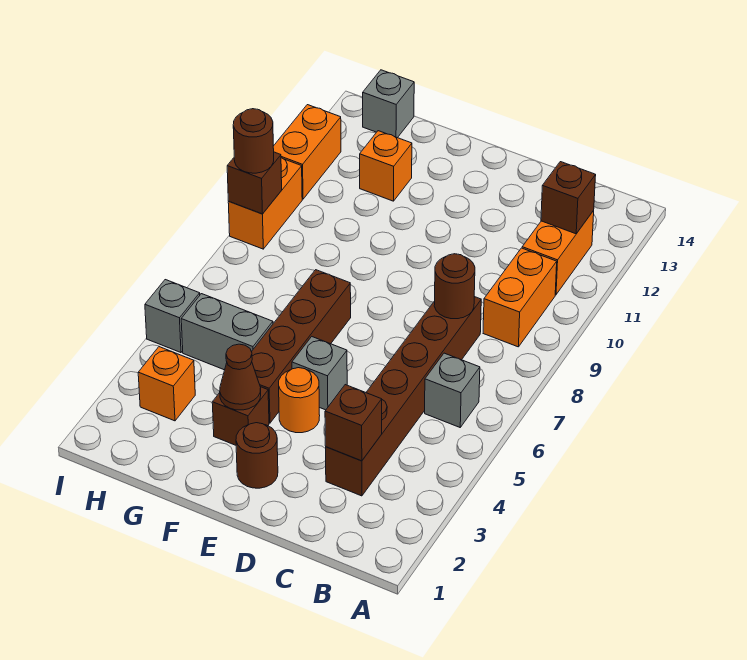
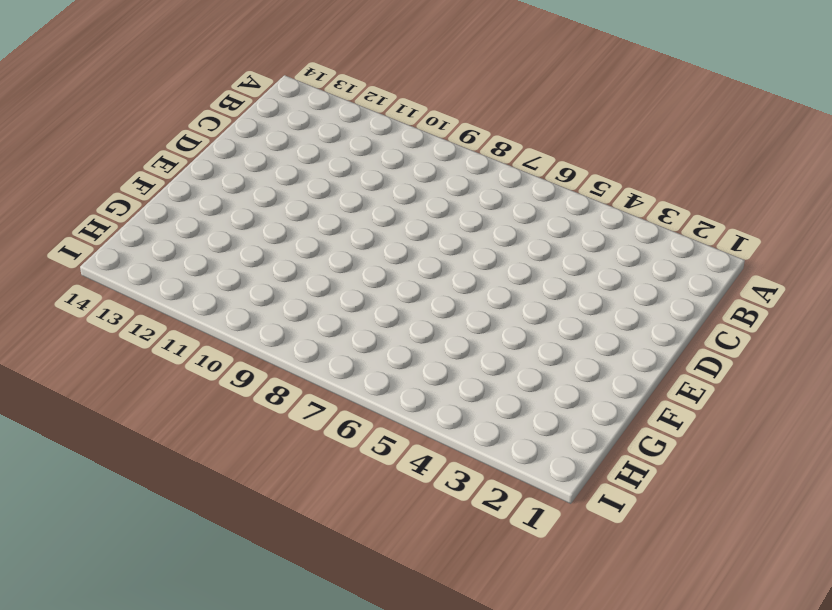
none -> grey 1x1 brick [425,353,480,427]
none -> orange 1x2 brick [483,248,557,347]
none -> orange 1x2 brick [522,211,594,295]

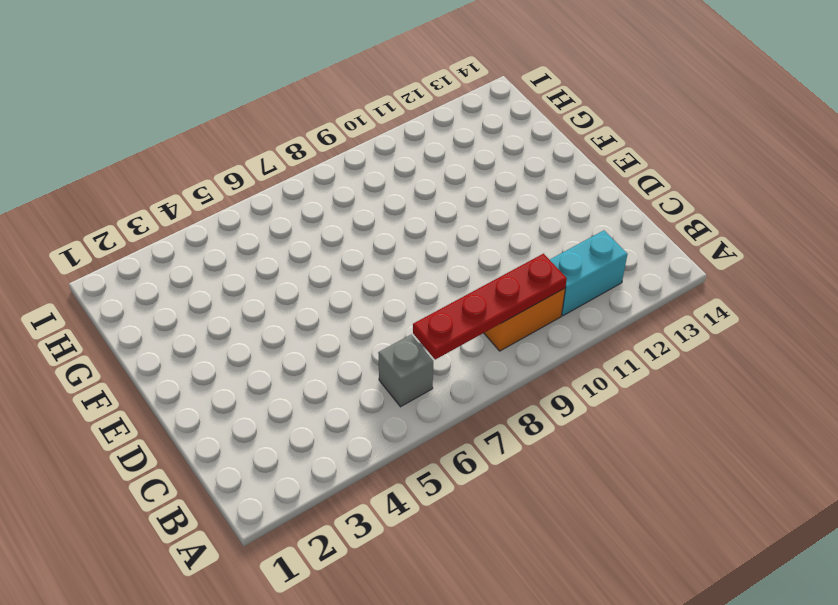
red 1x4 plate [413,254,567,360] -> none
cyan 1x2 brick [550,230,627,316] -> orange 1x2 brick [522,211,594,295]
none -> brown 1x6 brick [326,297,481,496]
none -> brown 1x1 round brick [236,423,278,488]
none -> orange 1x1 round brick [279,368,320,433]

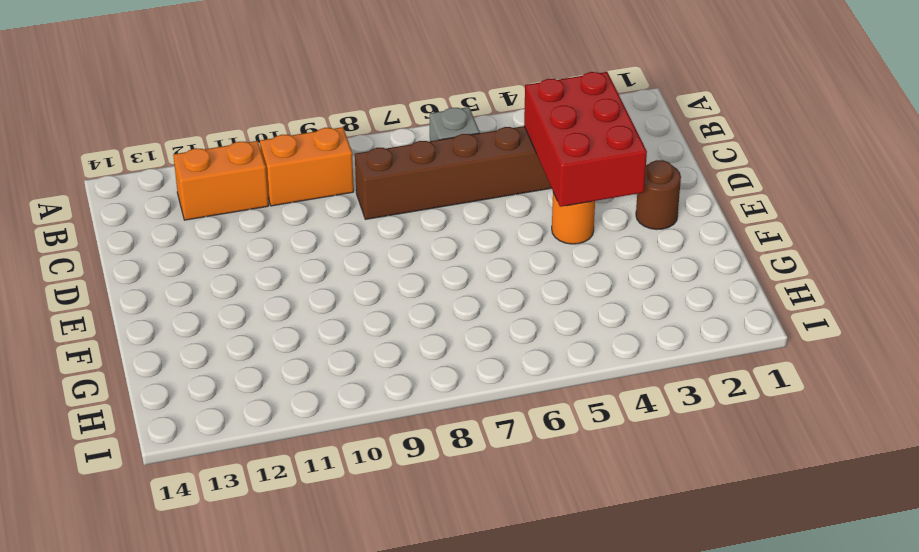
red 2x3 brick [524,72,647,207] -> brown 1x1 brick [325,385,382,461]
none -> grey 1x1 brick [292,337,347,410]
none -> brown 1x1 brick [212,387,269,445]
none -> brown 1x4 brick [252,270,351,423]

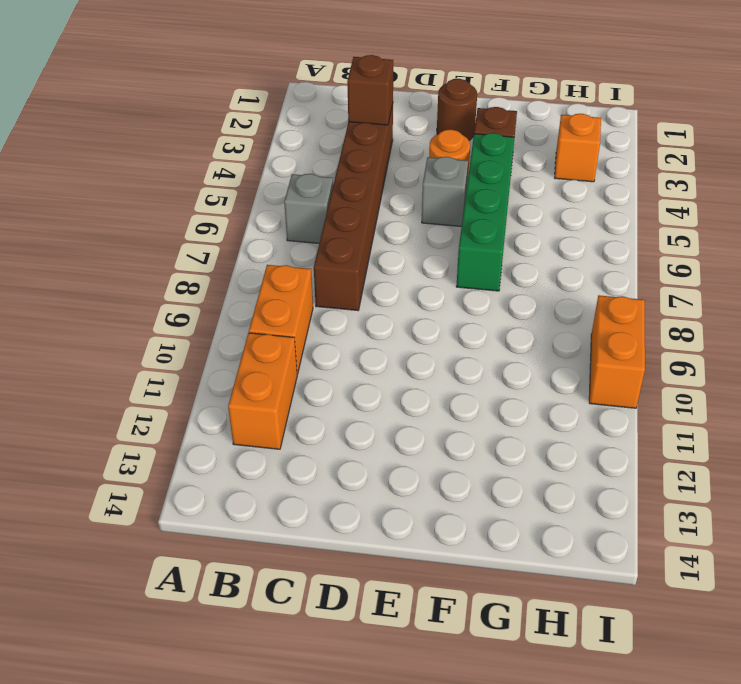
green 1x4 brick [456,133,514,291] -> brown 1x4 brick [252,270,351,423]
none -> grey 1x2 brick [181,294,273,370]
none -> orange 1x1 brick [360,131,412,201]
none -> grey 1x1 brick [363,70,414,138]

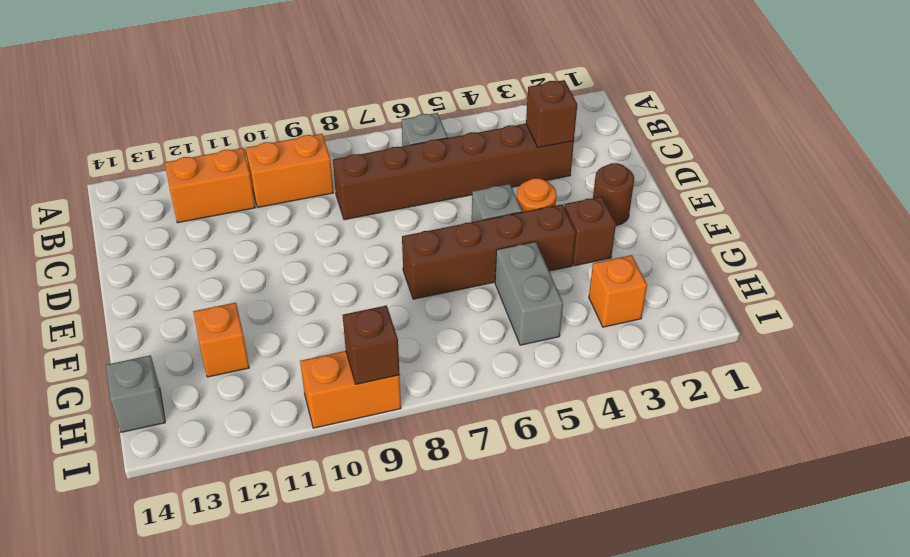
none -> grey 1x1 brick [145,280,200,353]
none -> orange 1x2 brick [273,105,341,199]
none -> brown 1x1 brick [541,162,596,234]

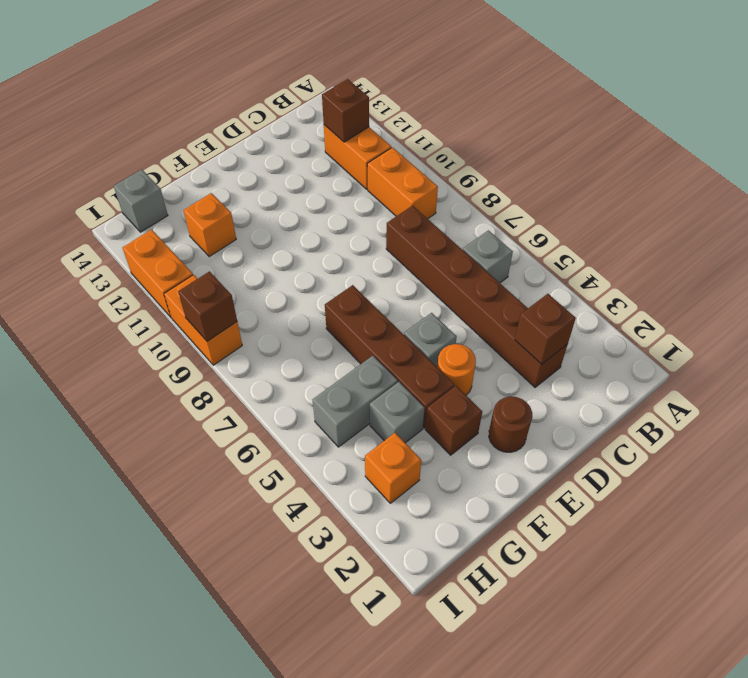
grey 1x1 brick [370,382,424,443] -> grey 1x1 brick moved to [145,280,200,353]
none -> brown 1x1 round brick [434,254,475,319]
none -> brown 1x1 cone [220,344,261,410]
none -> brown 1x1 round brick [233,109,274,173]

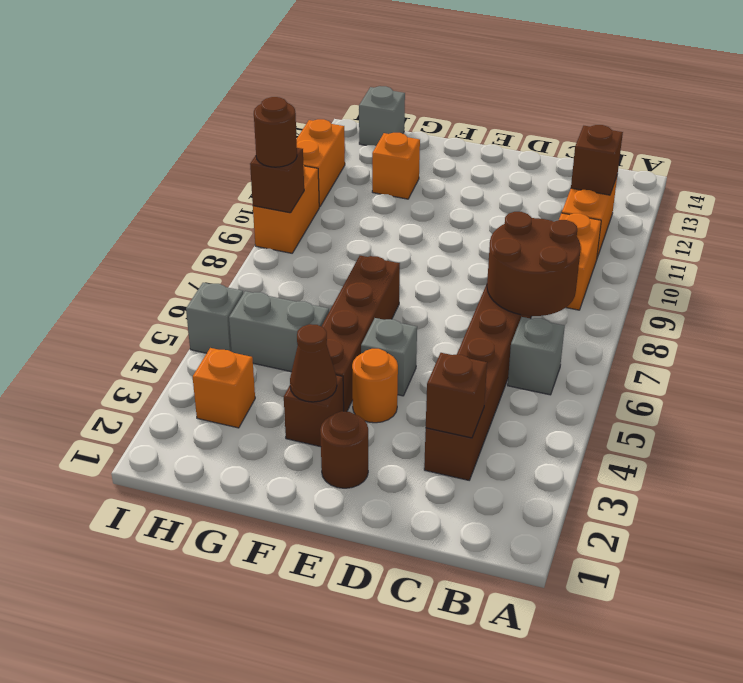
brown 2x2 round brick [487,212,581,316] -> brown 1x1 round brick [434,254,475,319]

